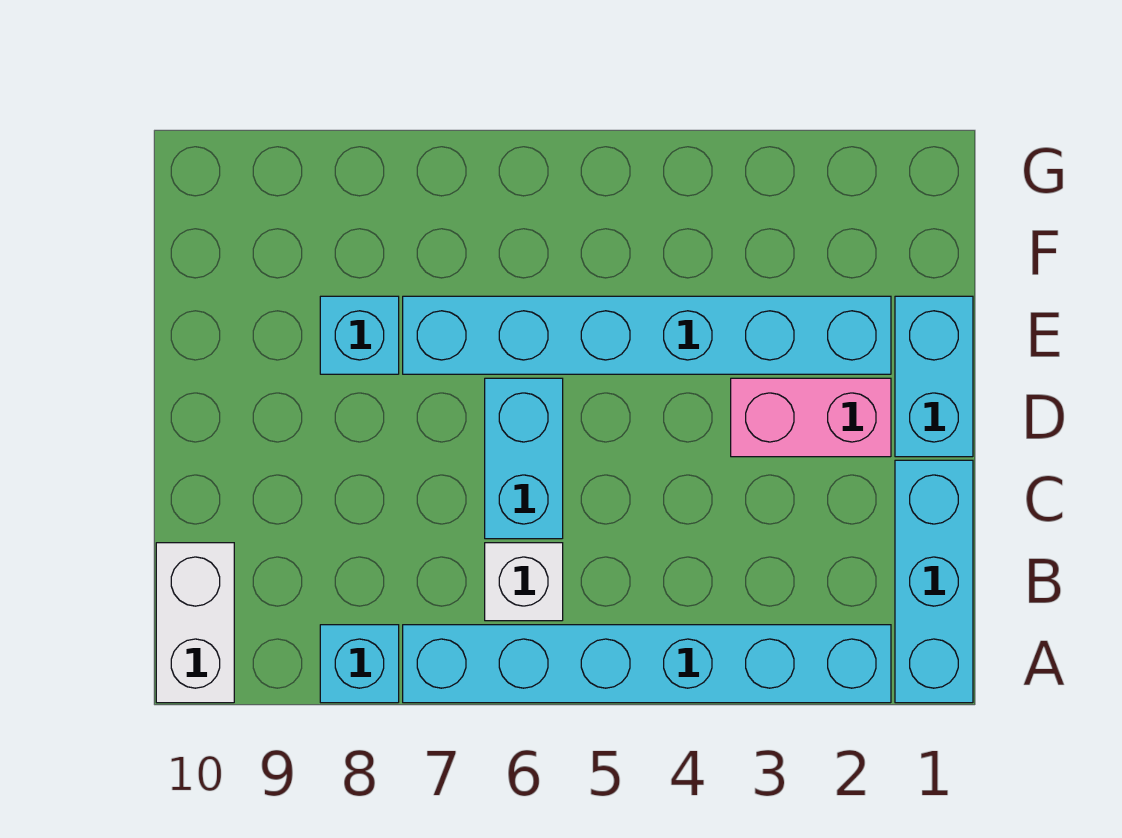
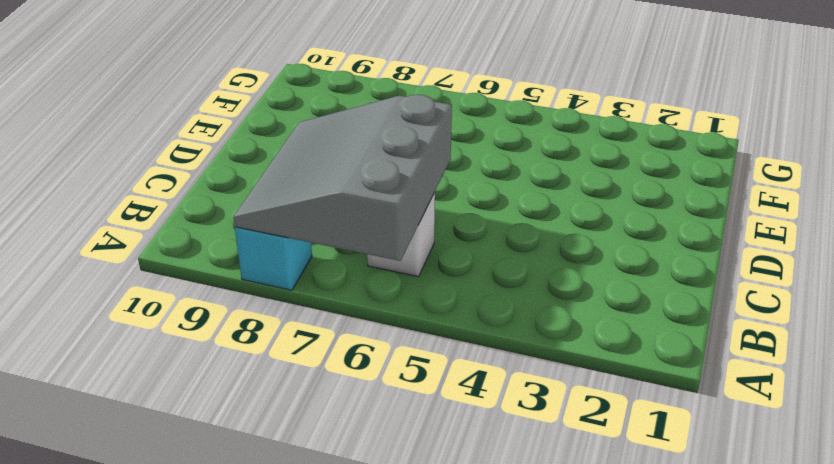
grey 3x3 slope [233,95,452,261] -> none
none -> cyan 1x3 brick [895,460,973,703]
none -> cyan 1x6 brick [403,625,891,703]

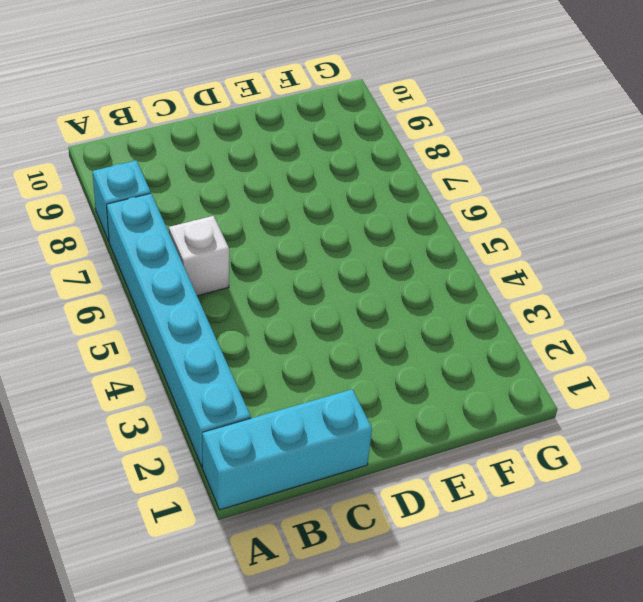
none -> white 1x2 brick [156,543,234,703]
none -> cyan 1x2 brick [485,378,563,539]

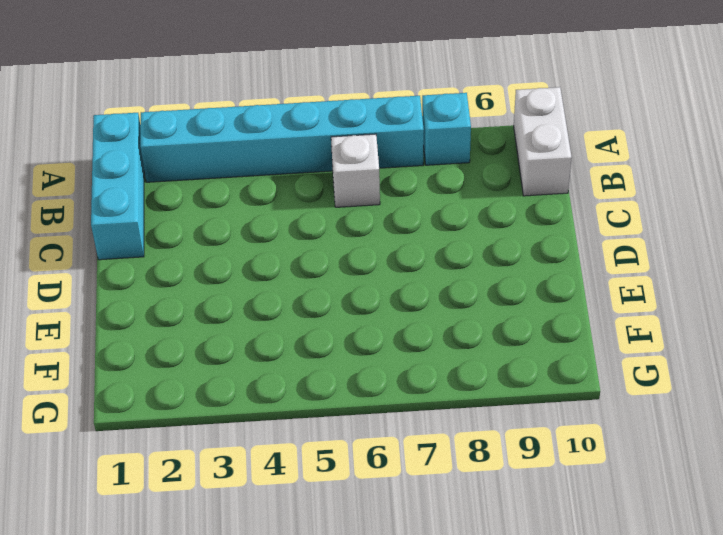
none -> cyan 1x2 brick [485,378,563,539]
none -> cyan 1x2 brick [895,296,973,457]

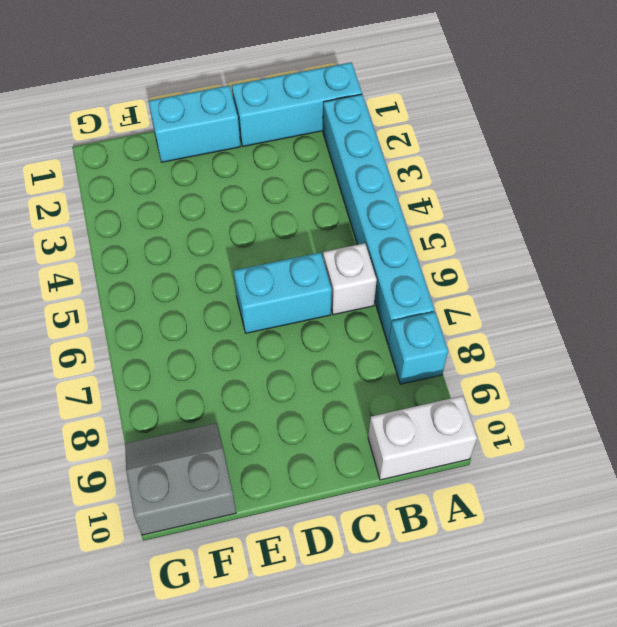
grey 2x2 slope [125,423,236,535] -> none
none -> pink 1x2 brick [731,378,891,457]
none -> cyan 1x6 brick [403,296,891,374]

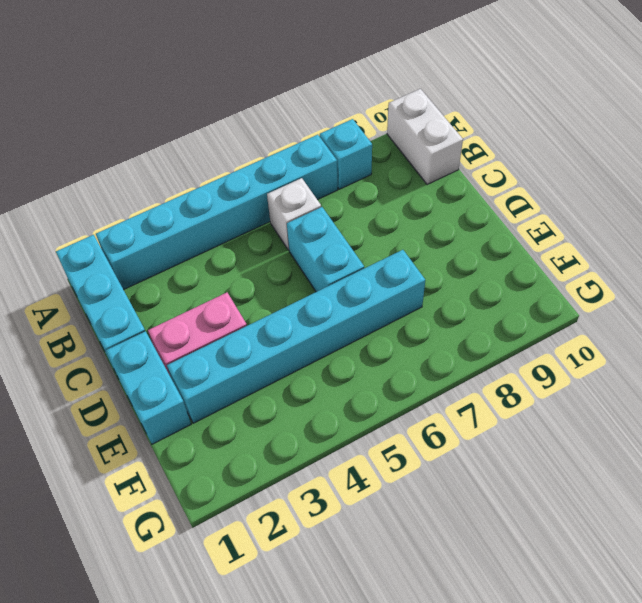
none -> cyan 1x1 brick [320,296,399,374]

